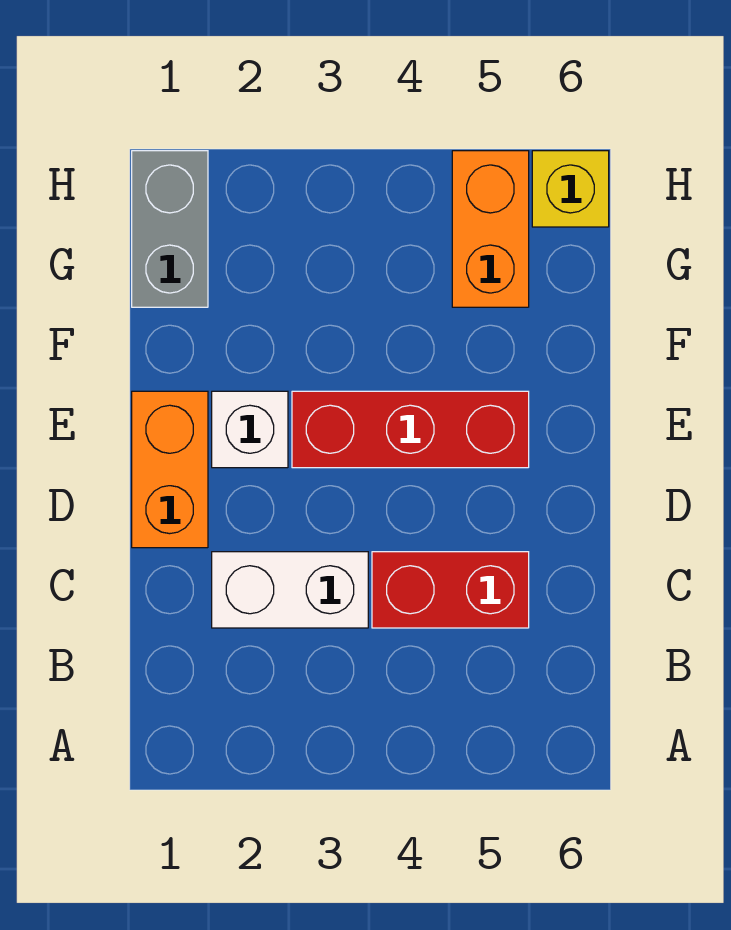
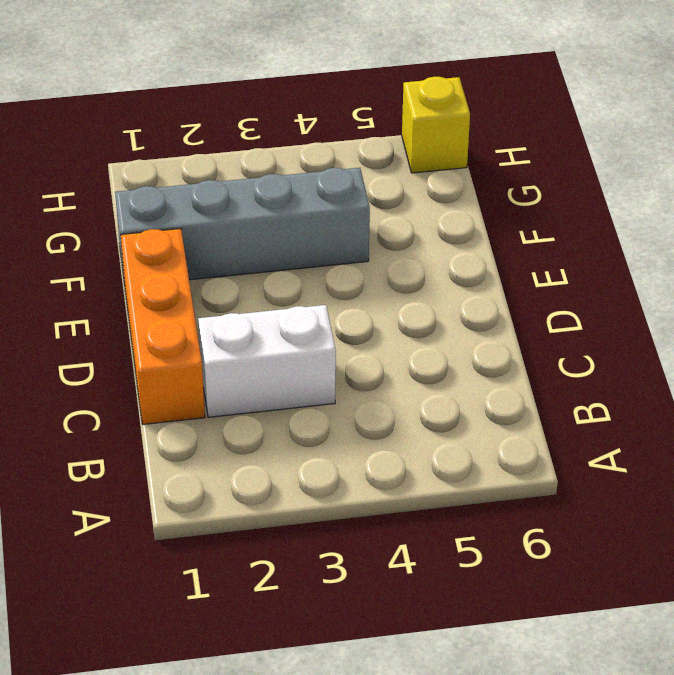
orange 1x3 brick [121,229,205,424] -> orange 1x2 brick [132,391,208,548]
grey 1x4 brick [115,168,370,284] -> none
none -> red 1x2 brick [372,552,529,628]
none -> white 1x1 brick [212,391,288,468]

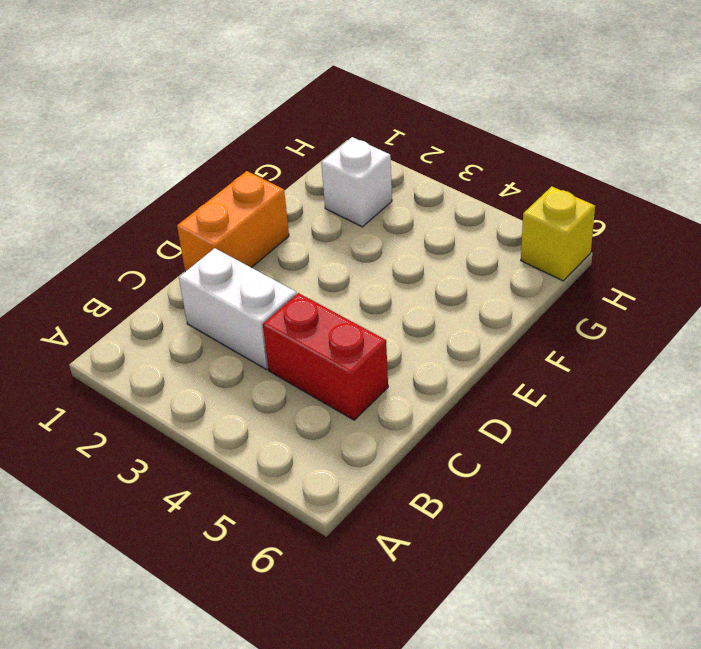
white 1x1 brick [321,137,392,227] -> white 1x1 brick moved to [212,391,288,468]
none -> red 1x3 brick [292,391,529,468]
none -> grey 1x2 brick [132,151,208,307]

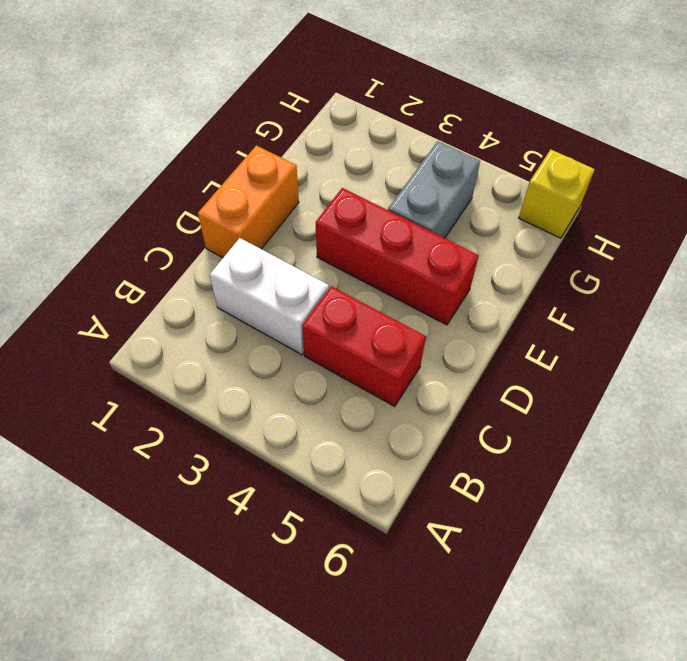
grey 1x2 brick [388,141,480,238] -> grey 1x2 brick moved to [132,151,208,307]
none -> white 1x1 brick [212,391,288,468]
none -> orange 1x2 brick [452,151,529,307]

